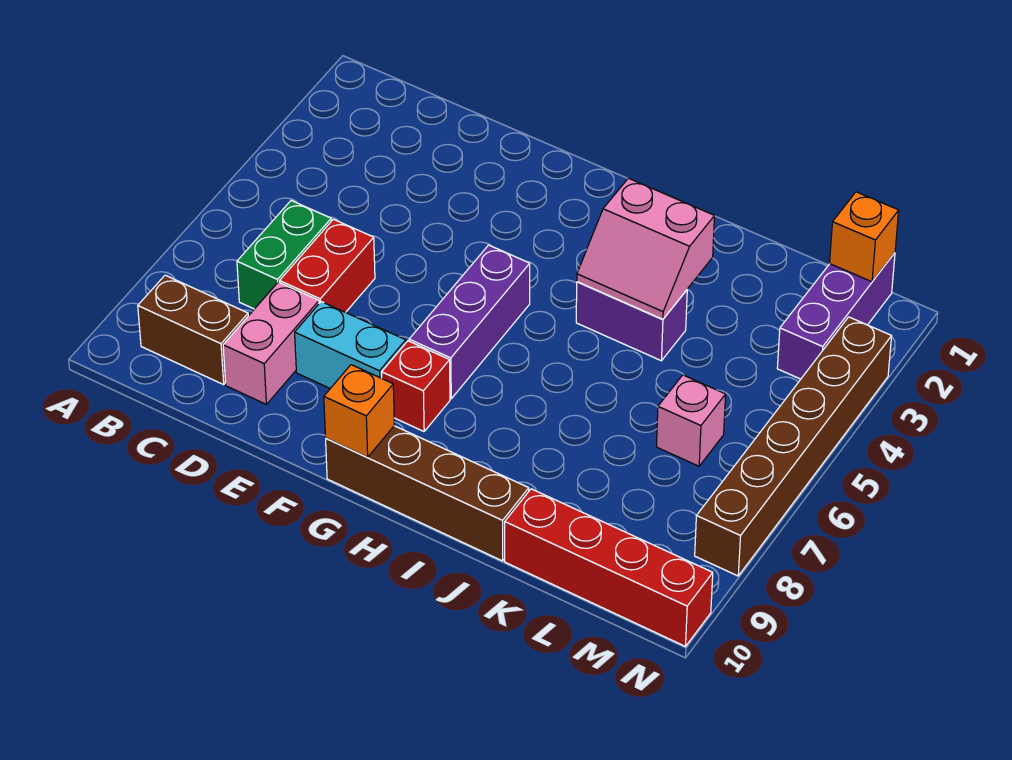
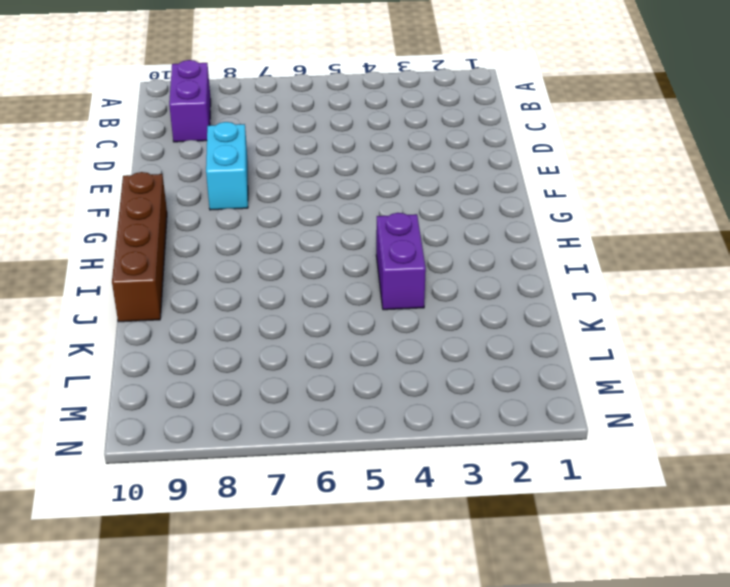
purple 1x2 brick [169,60,211,142] -> brown 1x2 brick [138,275,248,385]
none -> green 1x2 brick [237,201,331,309]
none -> red 1x2 brick [280,219,375,312]
none -> pink 1x2 brick [223,282,319,404]

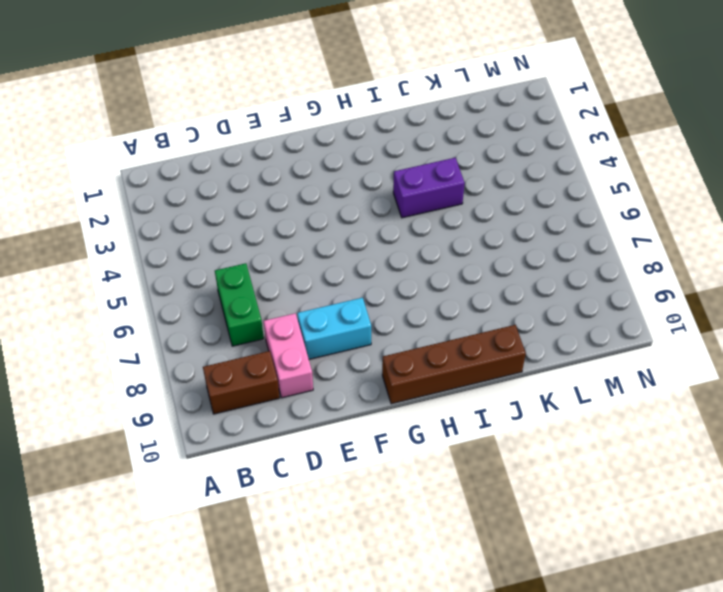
none -> red 1x2 brick [280,219,375,312]
none -> purple 1x3 brick [409,245,530,399]
none -> red 1x1 brick [382,341,450,431]

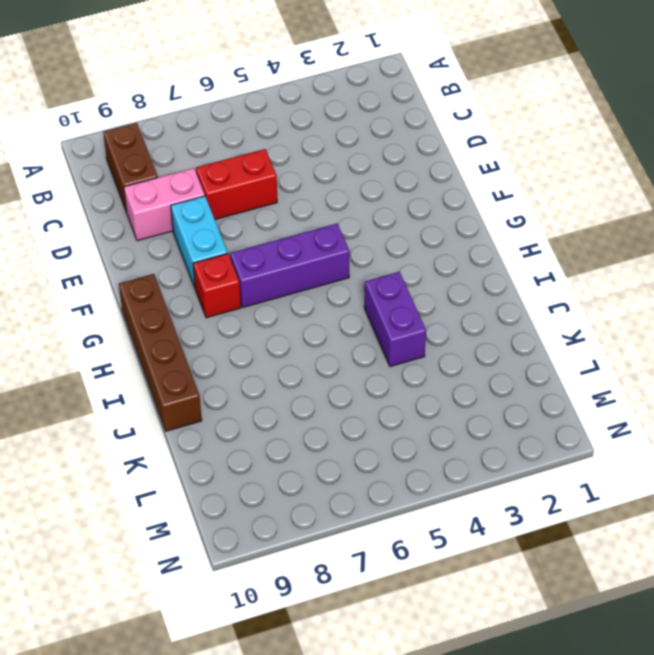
none -> green 1x2 brick [237,201,331,309]
none -> red 1x4 brick [505,489,713,646]
none -> pink 1x1 brick [657,375,726,466]

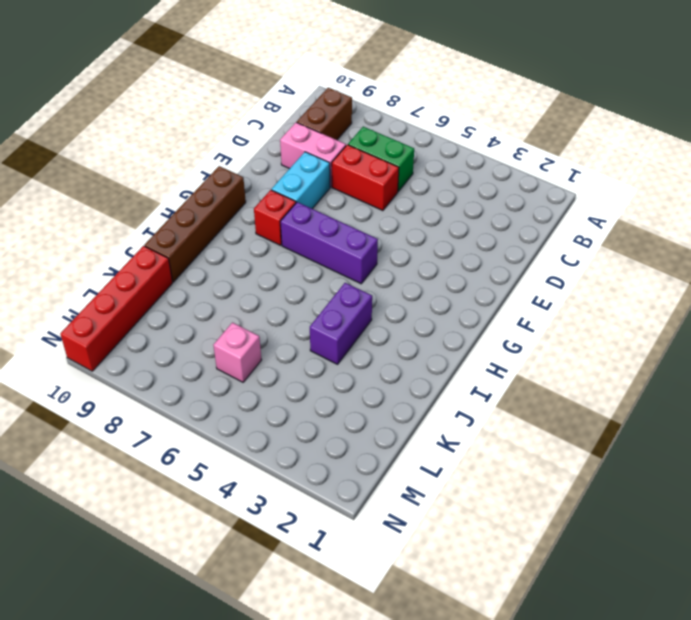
none -> purple 1x3 brick [777,253,895,379]
none -> brown 1x6 brick [695,317,892,576]
none -> orange 1x1 brick [324,365,394,457]

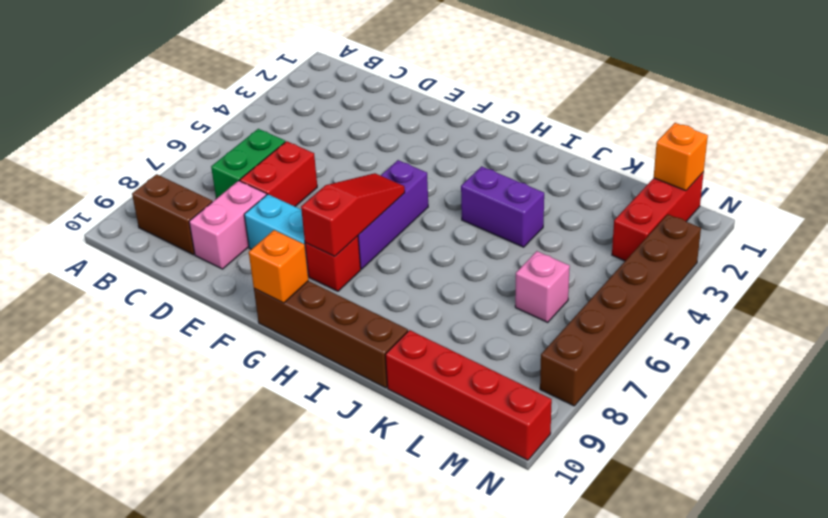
red 1x3 slope [301,173,405,256] -> none
red 1x3 brick [612,172,704,261] -> purple 1x3 brick [777,253,895,379]
none -> pink 2x2 slope [577,178,715,319]

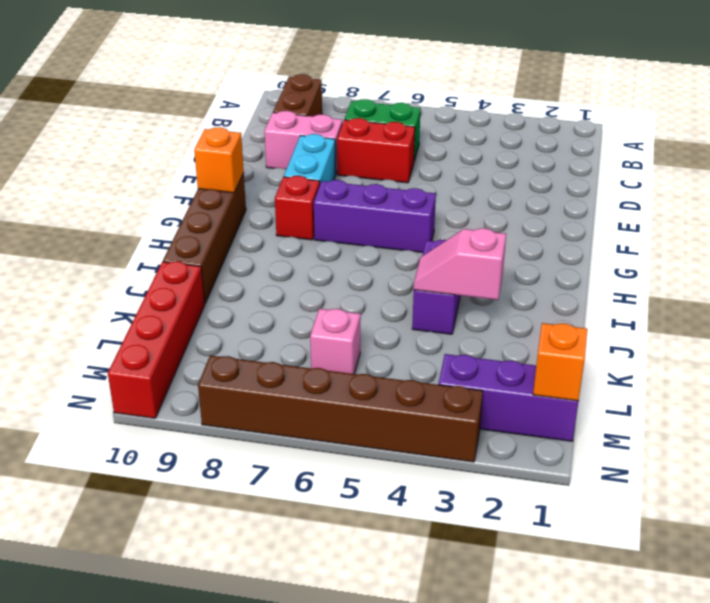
pink 1x2 slope [414,228,506,300] -> pink 2x2 slope [577,178,715,319]

